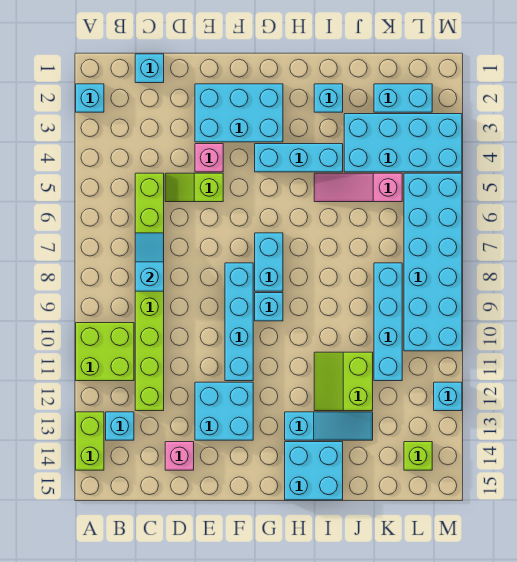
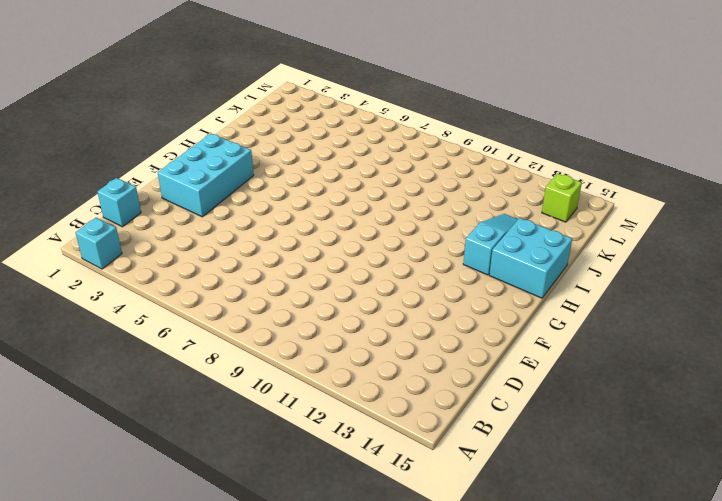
none -> lime 2x2 brick [76,323,134,381]
none -> lime 1x2 brick [76,412,104,470]
none -> cyan 1x1 brick [106,412,134,440]

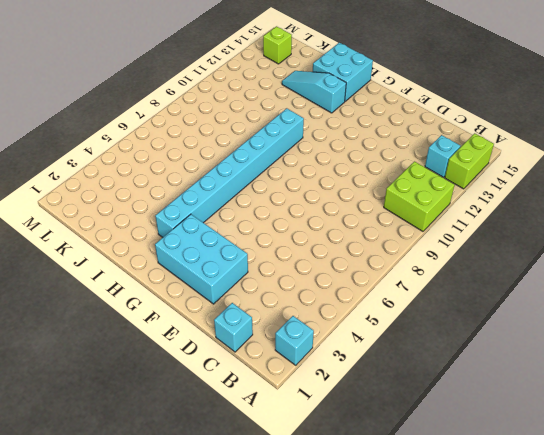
cyan 1x8 brick [155,108,304,237] -> cyan 1x3 brick [255,144,343,172]
none -> lime 1x8 brick [135,173,164,411]
none -> lime 1x2 slope [165,173,223,202]
none -> pink 1x1 brick [165,442,194,470]

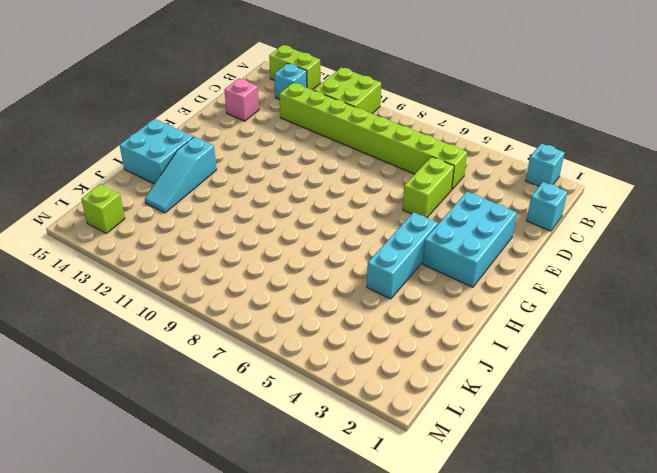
lime 1x2 brick [403,157,454,218] -> lime 1x2 slope [165,173,223,202]
none -> pink 1x1 brick [195,144,223,172]
none -> cyan 2x2 brick [195,382,253,440]
none -> cyan 1x4 brick [225,263,253,381]

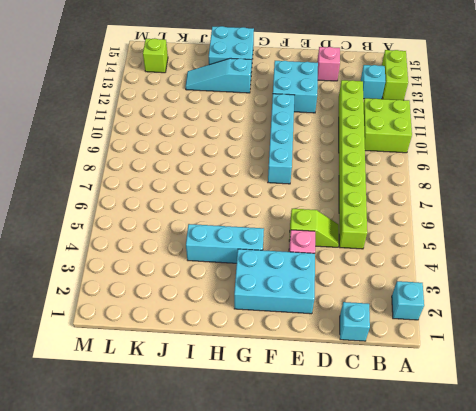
none -> cyan 1x2 brick [255,233,283,291]
none -> cyan 1x1 brick [255,293,283,321]
none -> cyan 1x1 brick [314,84,343,112]

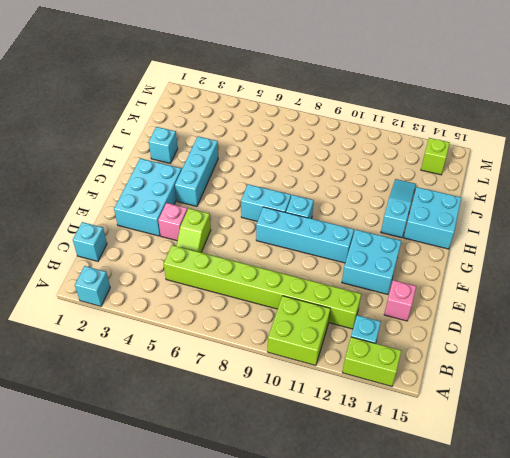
none -> pink 1x3 slope [314,173,402,202]
none -> lime 2x2 slope [314,352,373,411]
none -> cyan 2x4 brick [344,114,462,172]

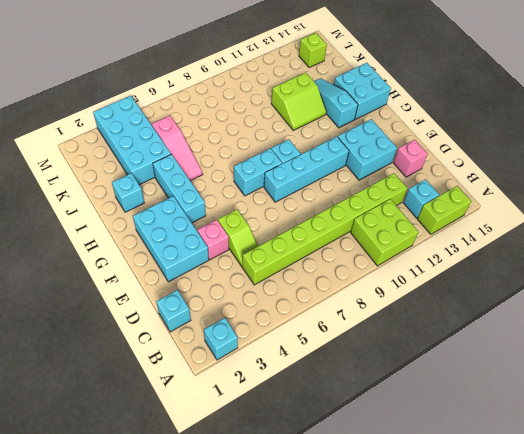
none -> cyan 1x2 brick [374,84,432,112]
none -> cyan 1x4 brick [374,263,402,381]
none -> cyan 2x6 brick [404,173,462,351]

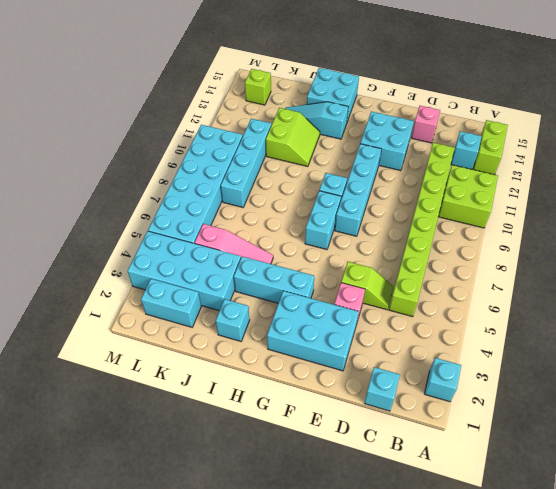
none -> cyan 1x1 brick [434,382,462,411]
none -> cyan 1x2 slope [135,233,164,291]

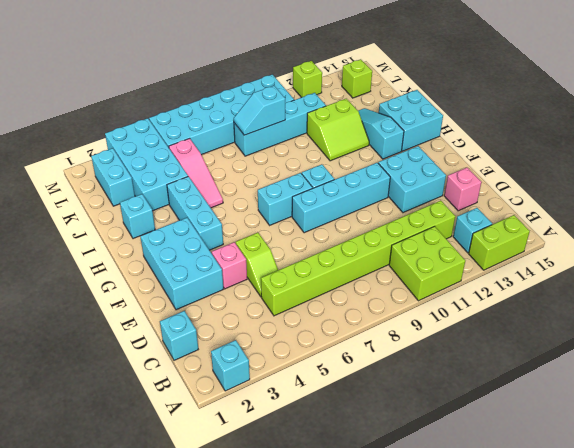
cyan 1x2 slope [234,86,285,135] -> cyan 1x2 slope moved to [135,233,164,291]
lime 1x1 brick [293,61,322,98] -> cyan 1x1 brick [434,382,462,411]

